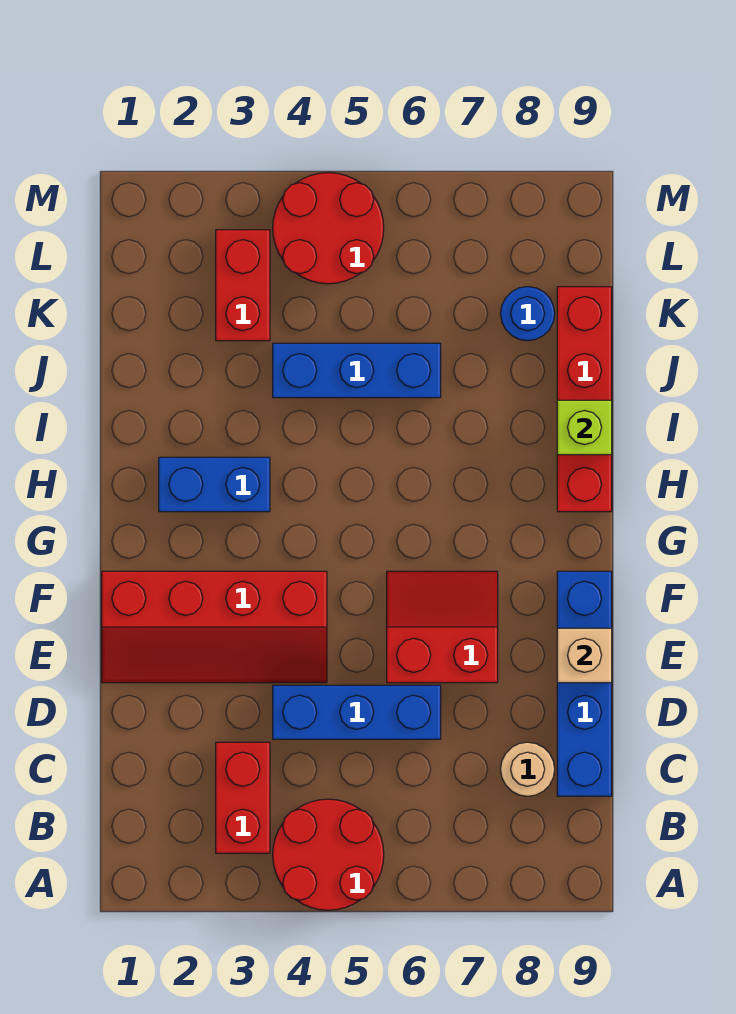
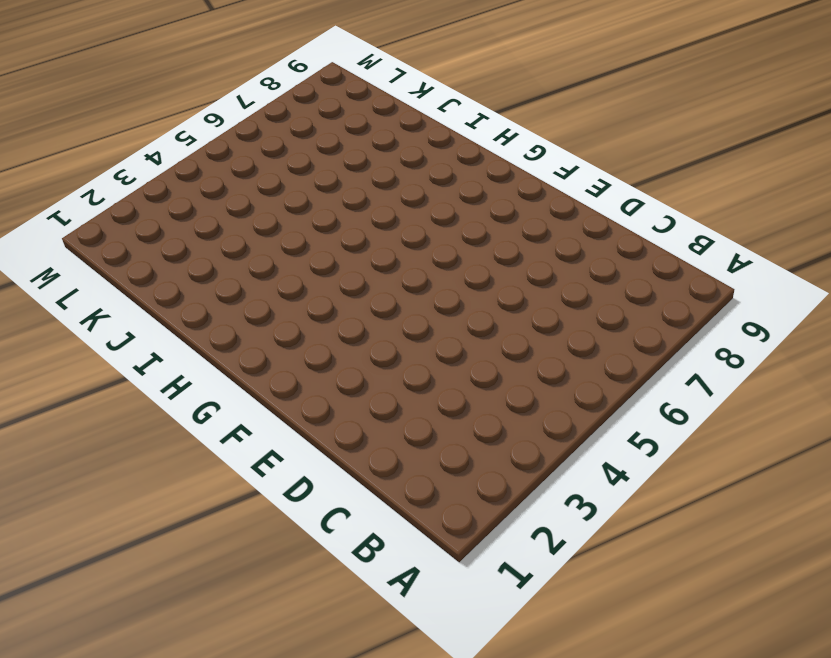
none -> red 2x2 round brick [273,799,384,910]
none -> red 1x2 brick [216,742,270,853]
none -> tan 1x1 round brick [500,742,555,796]

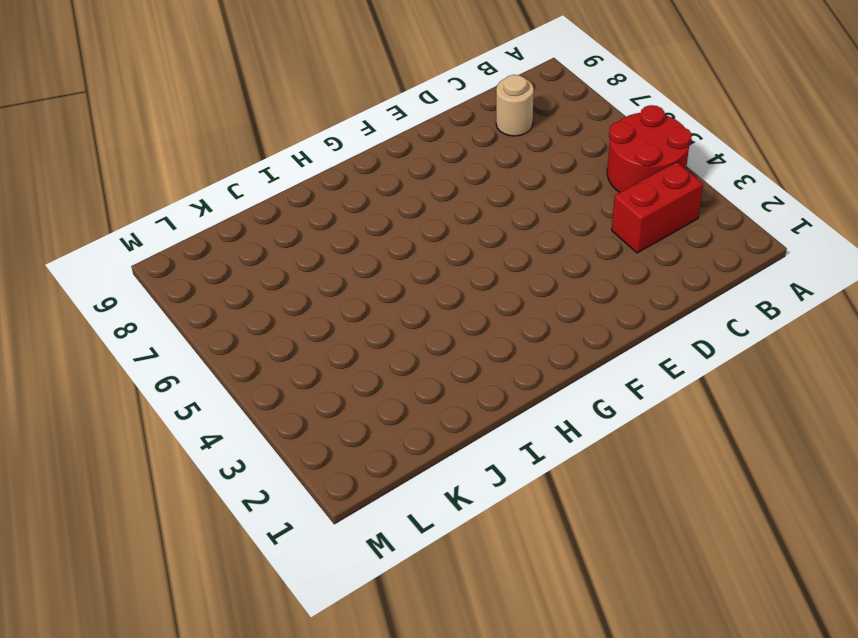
none -> blue 1x4 brick [557,571,612,796]
none -> blue 1x3 brick [273,685,441,739]
none -> red 2x4 slope [102,571,327,683]

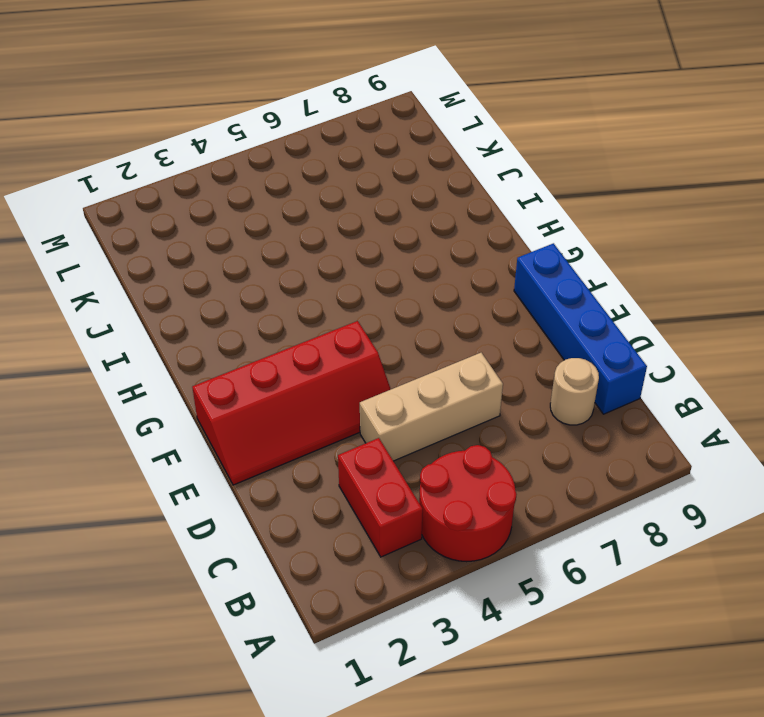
tan 1x3 brick [360,353,503,461] -> blue 1x3 brick [273,685,441,739]
none -> red 2x2 slope [387,571,498,683]
none -> blue 1x2 brick [159,457,270,512]
none -> red 1x4 brick [557,287,612,512]

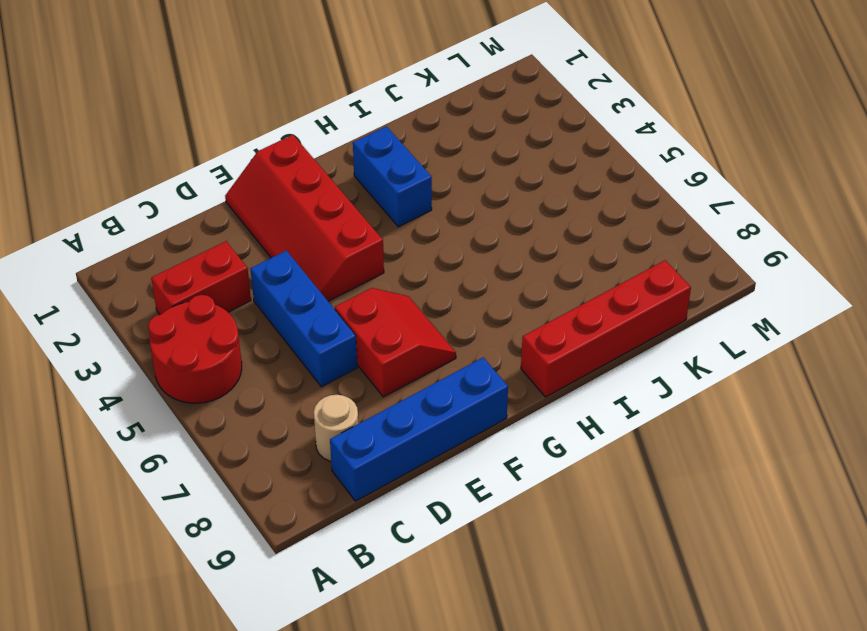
none -> blue 1x3 brick [273,343,441,398]
none -> red 1x2 brick [216,230,270,341]
none -> blue 1x1 round brick [500,287,555,341]

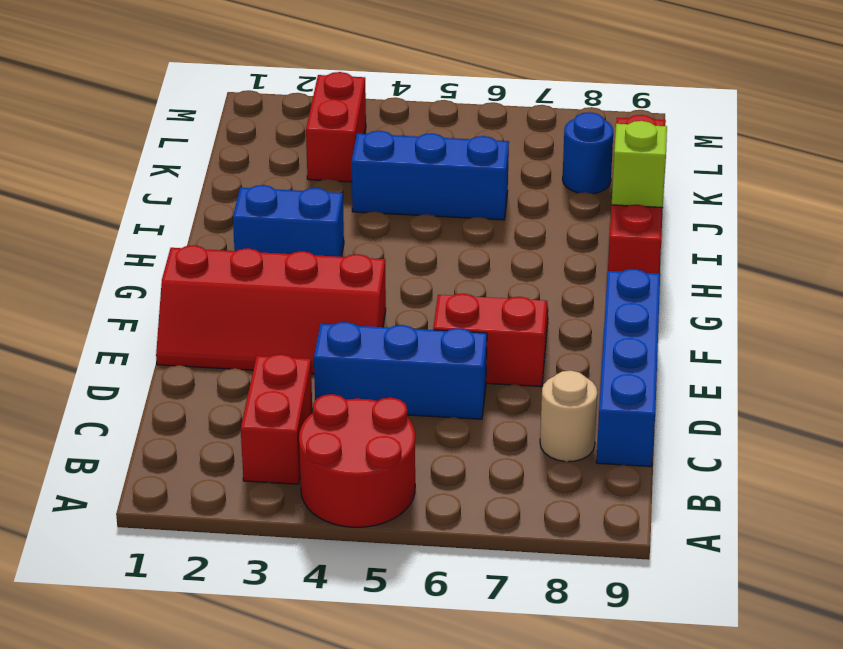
none -> red 2x2 round brick [273,173,384,284]
none -> tan 1x1 brick [557,628,612,683]

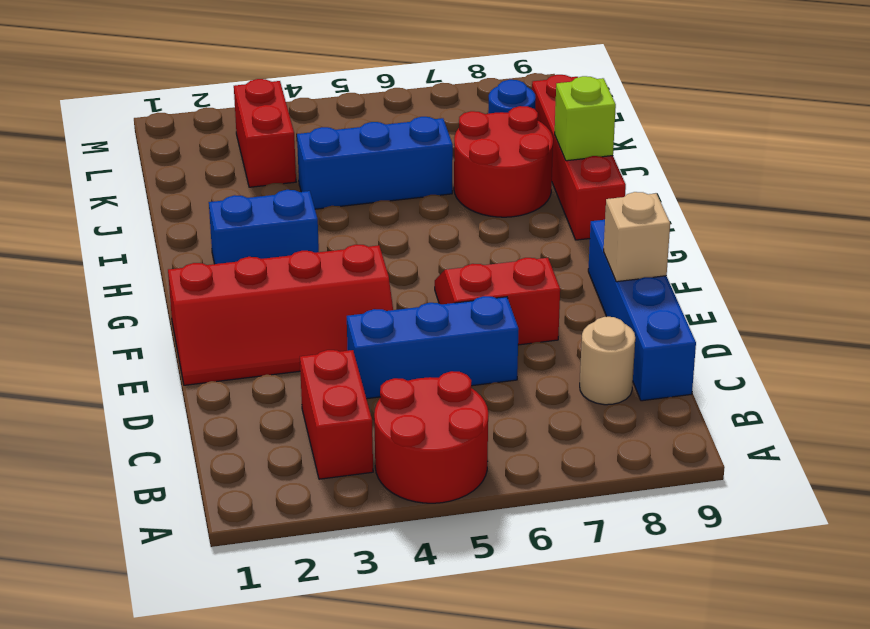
red 2x2 round brick [454,106,553,217] -> red 2x2 round brick moved to [273,173,384,284]

